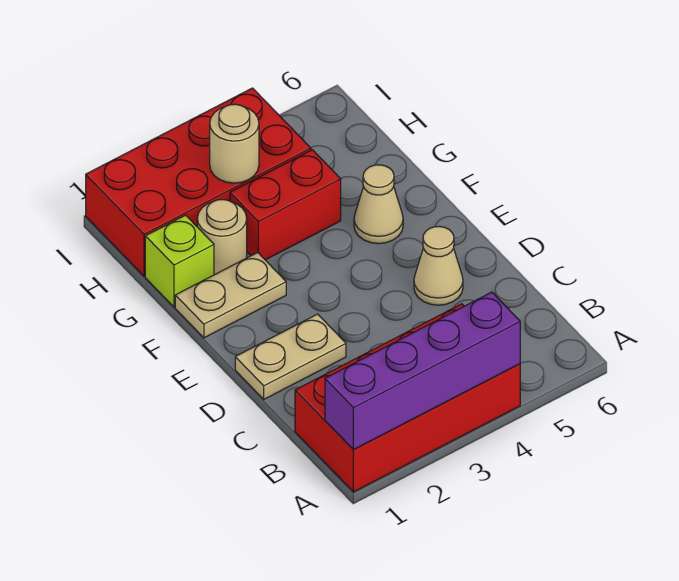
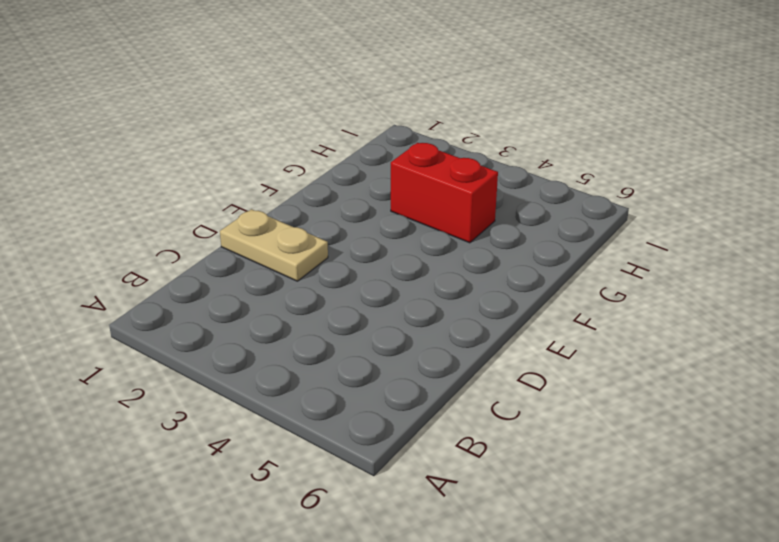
none -> red 2x4 brick [295,304,520,492]
none -> tan 1x1 cone [414,226,463,305]

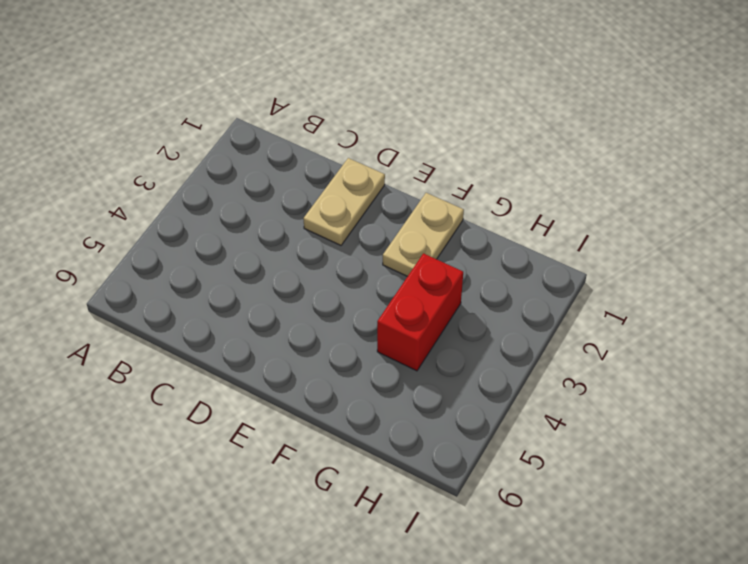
none -> red 2x4 brick [295,304,520,492]
none -> tan 1x1 cone [414,226,463,305]

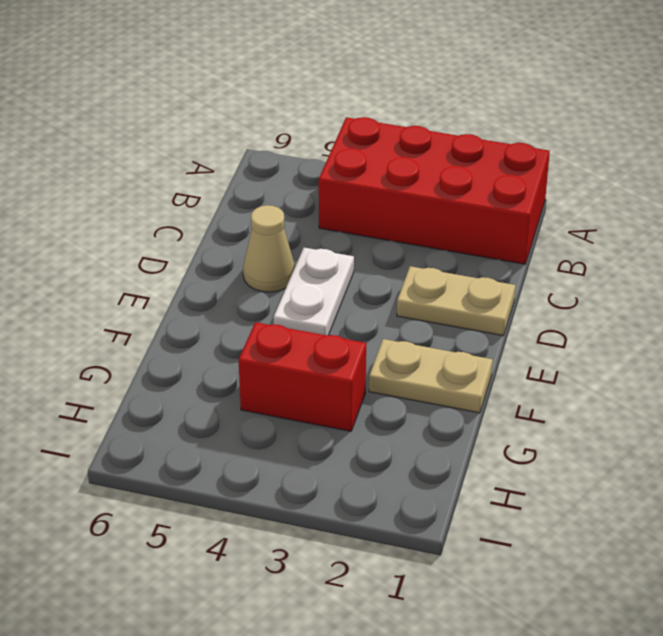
white 1x2 plate [273,248,354,335] -> none
none -> tan 1x1 cone [354,165,403,244]
none -> lime 1x1 brick [145,215,214,307]

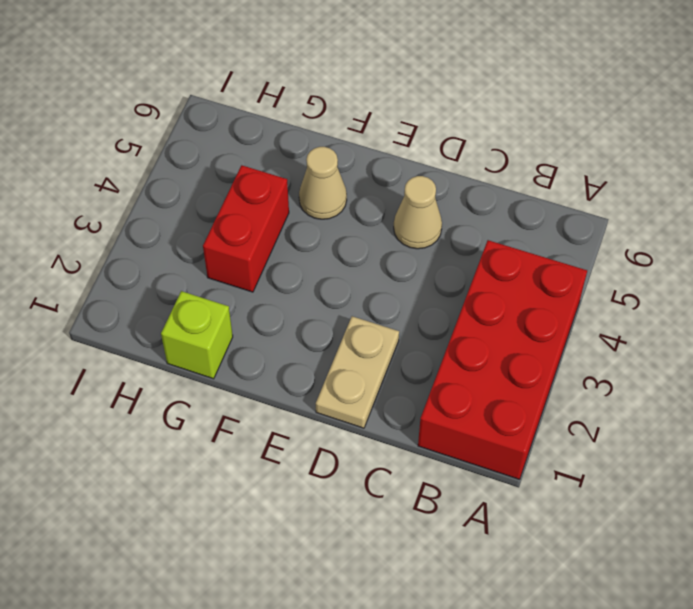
none -> tan 1x2 plate [175,253,286,338]
none -> tan 1x1 round brick [197,200,247,275]

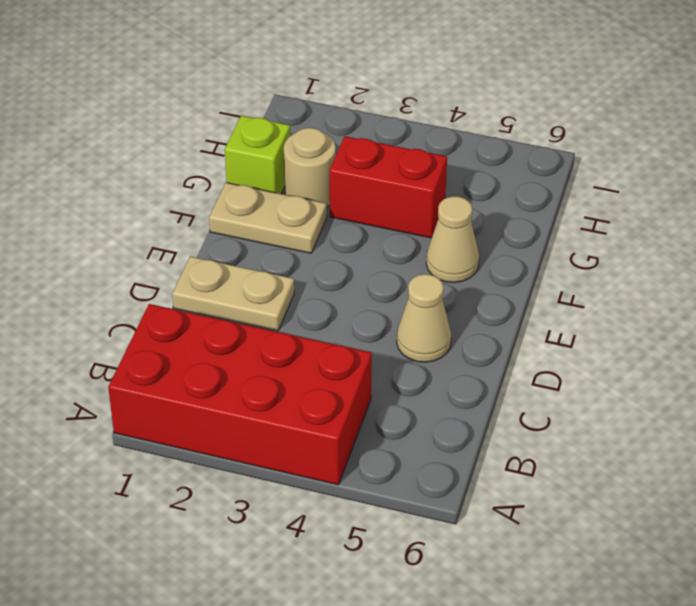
none -> red 2x4 brick [86,88,311,276]
none -> purple 1x4 brick [325,292,520,450]

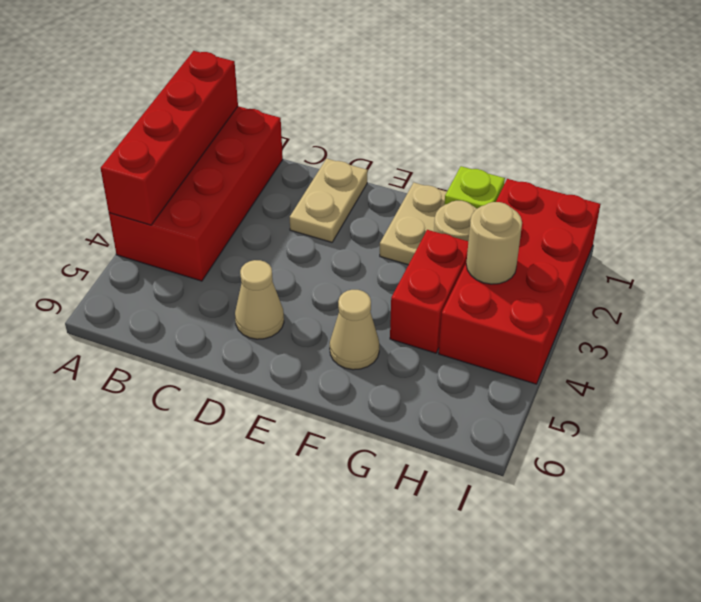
red 1x4 brick [101,51,238,225] -> purple 1x4 brick [325,292,520,450]

